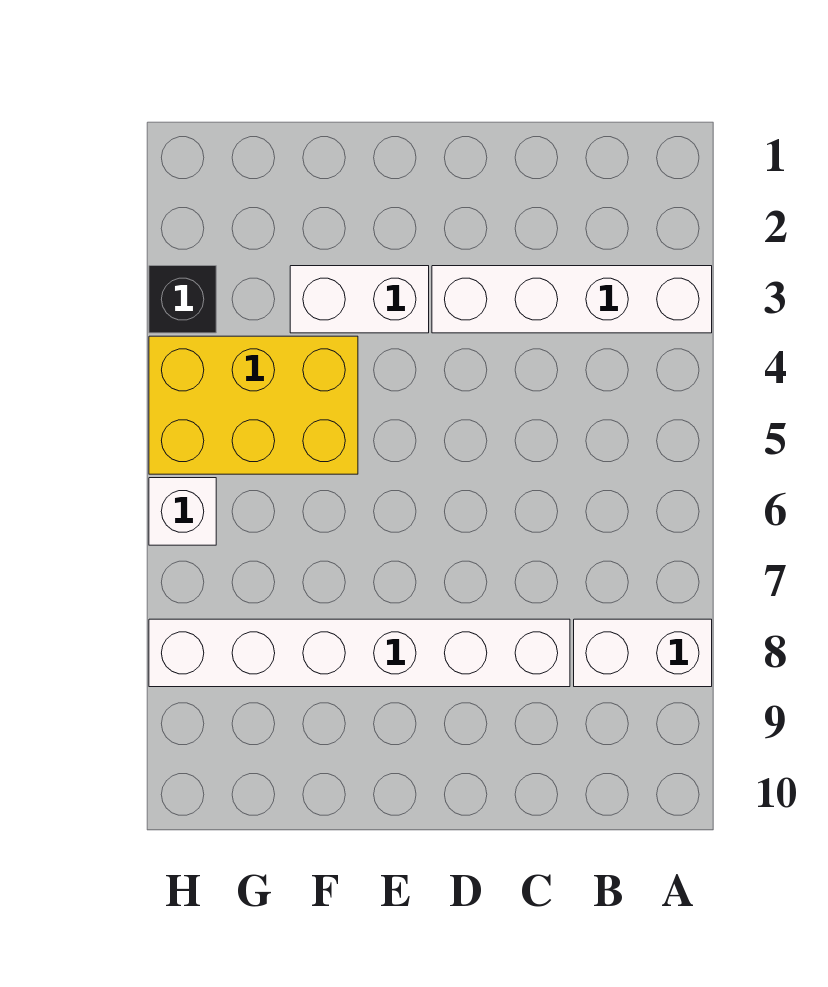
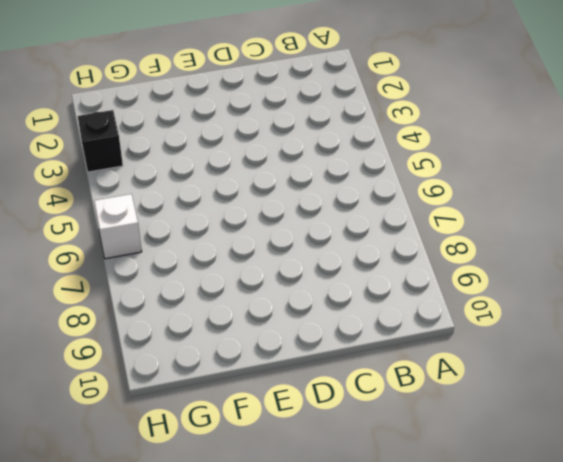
none -> white 1x4 brick [432,266,712,333]
none -> white 1x2 brick [574,619,712,687]

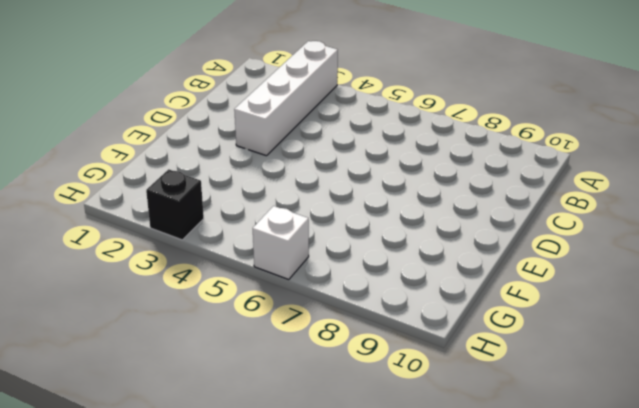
none -> white 1x2 brick [574,619,712,687]
none -> white 1x6 brick [149,619,570,687]

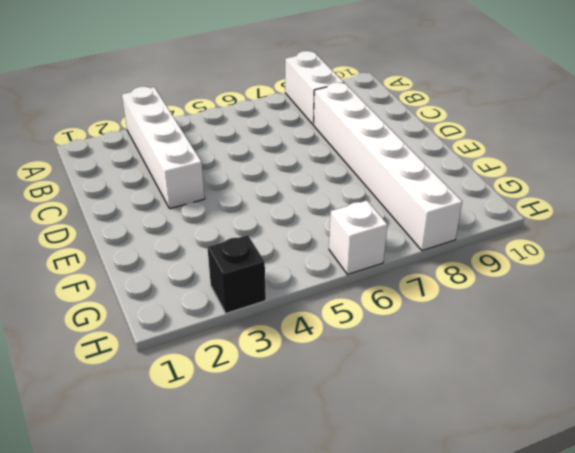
none -> white 1x2 brick [290,266,429,333]
none -> yellow 2x3 brick [149,336,358,474]

